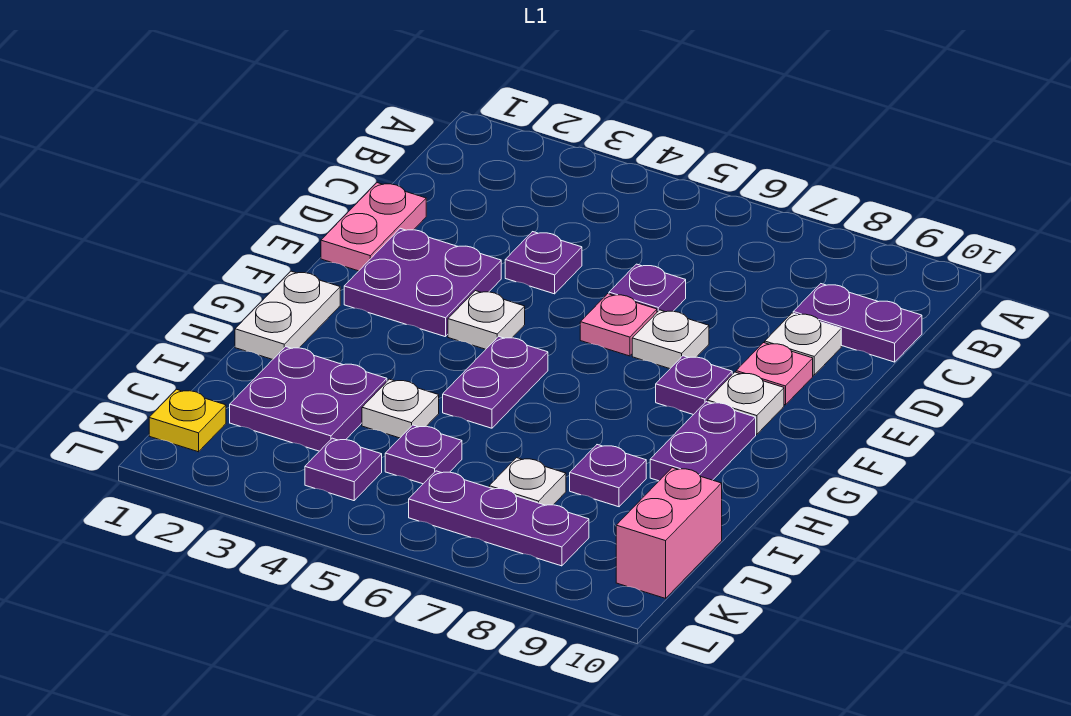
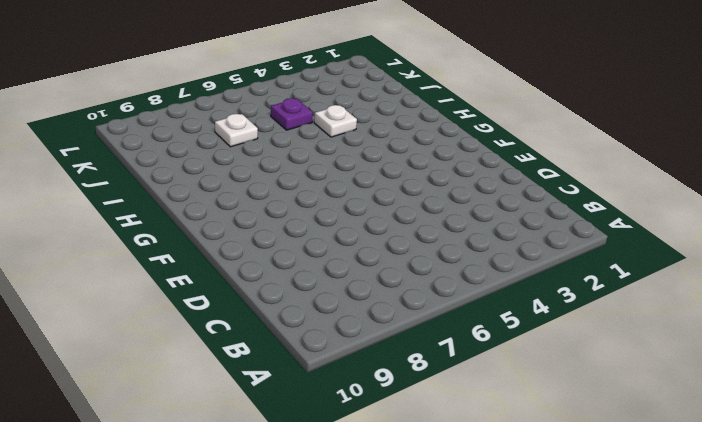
none -> purple 1x2 plate [793,284,922,362]
none -> pink 1x2 plate [321,183,426,271]
none -> purple 1x1 plate [505,232,582,294]

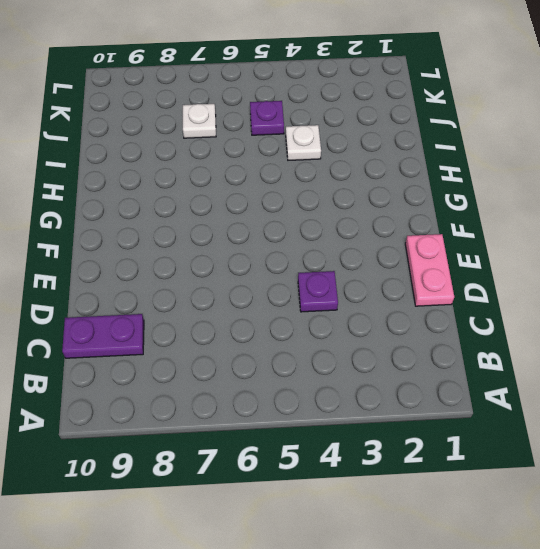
none -> purple 1x1 plate [609,264,686,312]
none -> white 1x1 plate [765,313,841,375]
none -> purple 2x2 plate [344,228,501,337]

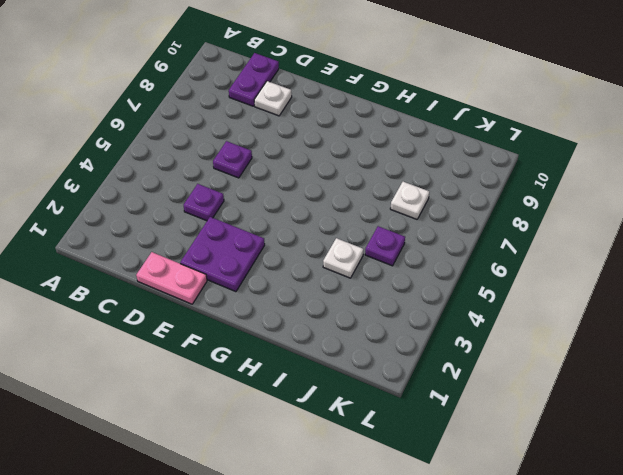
none -> pink 1x1 plate [580,294,657,356]
none -> white 1x1 plate [632,310,709,369]
none -> pink 1x1 plate [736,343,813,405]

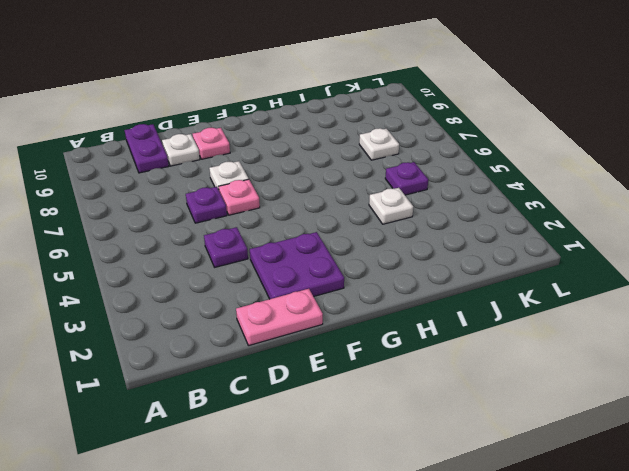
none -> white 1x1 plate [448,291,525,349]
none -> purple 1x1 plate [656,356,732,415]
none -> white 1x1 plate [708,372,784,434]

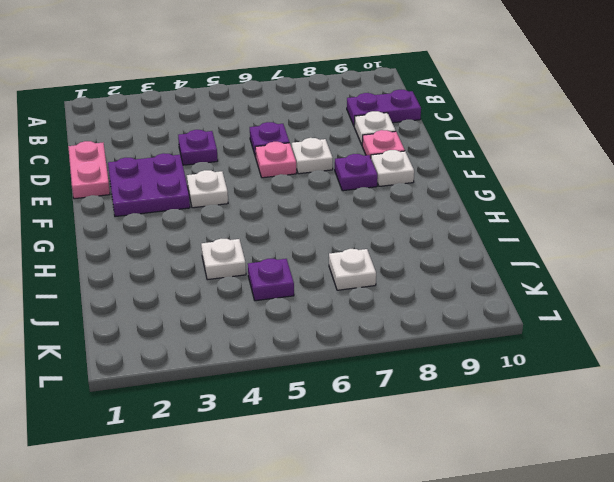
none -> white 1x2 plate [235,271,340,359]
none -> purple 1x2 plate [443,336,548,428]
none -> purple 1x2 plate [650,402,756,481]

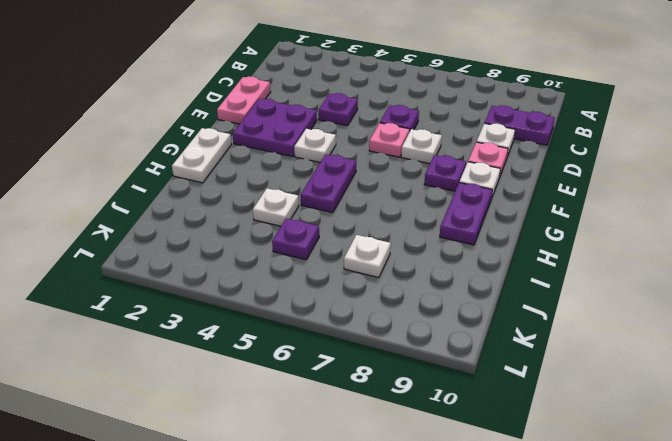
none -> purple 2x2 plate [230,347,387,451]
none -> purple 1x1 plate [570,445,646,507]
none -> pink 1x2 brick [616,468,722,598]

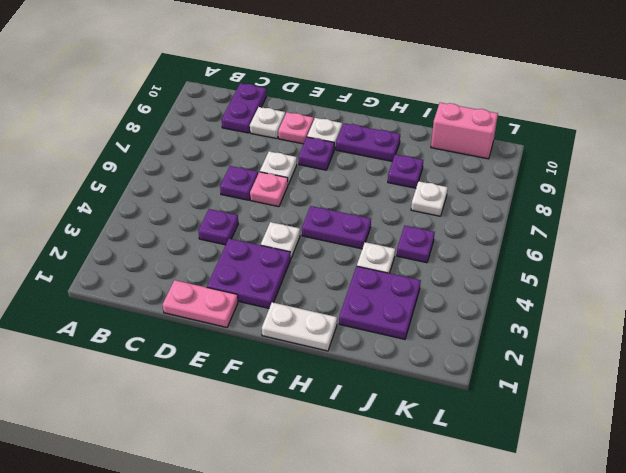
none -> yellow 1x1 plate [149,389,226,452]
none -> purple 1x1 plate [305,438,382,501]
none -> purple 1x3 plate [409,471,589,566]

